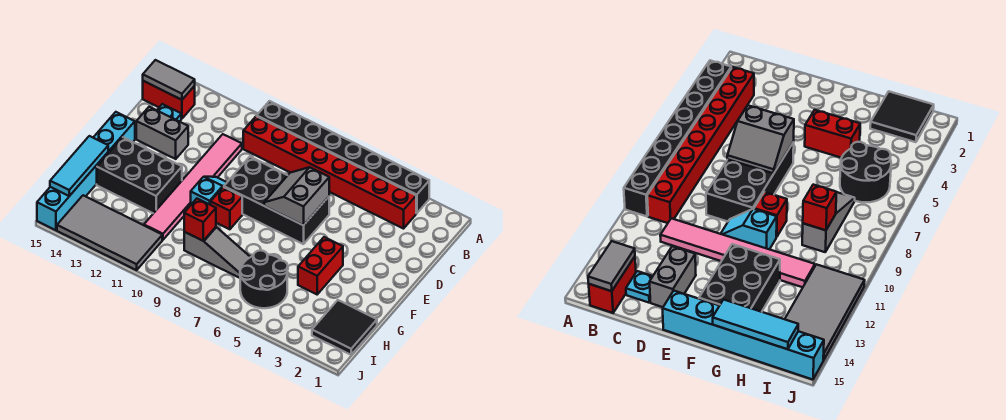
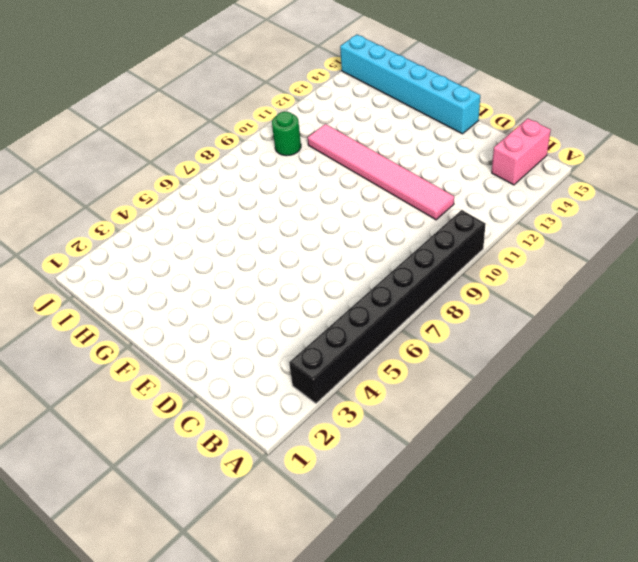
pink 1x2 brick [492,119,551,185] -> red 1x2 brick [143,81,195,119]
green 1x1 round brick [272,112,301,156] -> none
none -> red 1x8 brick [243,116,416,229]
none -> cyan 1x1 plate [157,104,181,122]
none -> black 2x4 brick [224,157,329,244]

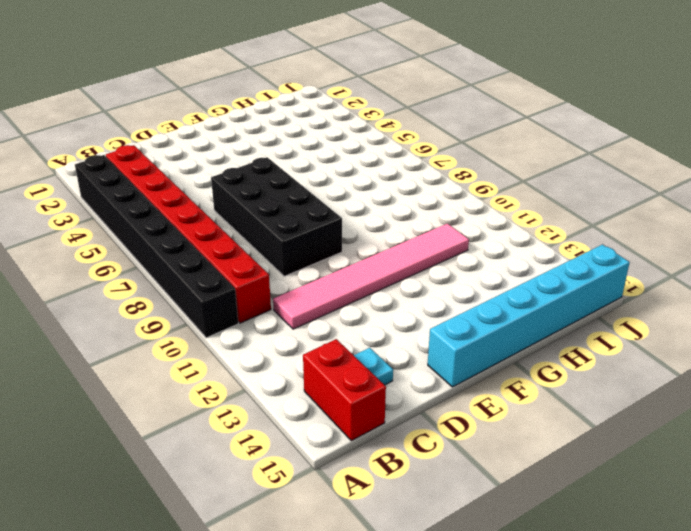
none -> grey 1x2 brick [136,107,188,159]
none -> cyan 1x2 slope [191,177,227,205]
none -> red 1x2 brick [298,237,343,294]

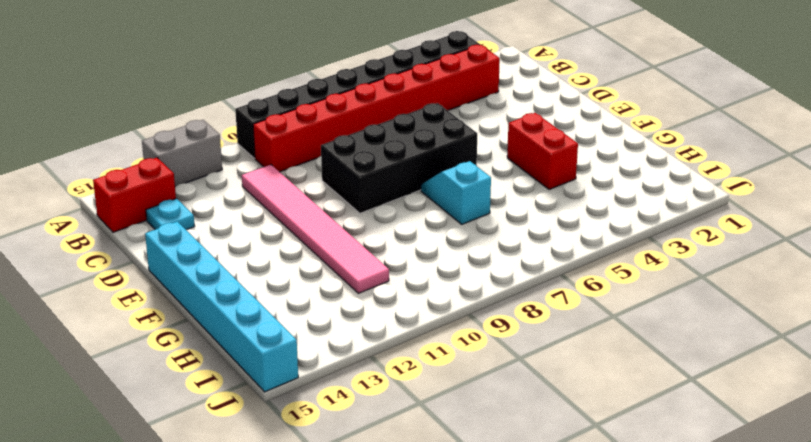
grey 1x2 brick [142,120,222,187] -> grey 1x2 brick moved to [136,107,188,159]
cyan 1x2 slope [421,161,491,224] -> cyan 1x2 slope moved to [191,177,227,205]
none -> red 1x1 brick [211,187,242,229]
none -> black 2x3 brick [97,137,182,213]
none -> black 2x2 tile [312,300,377,355]

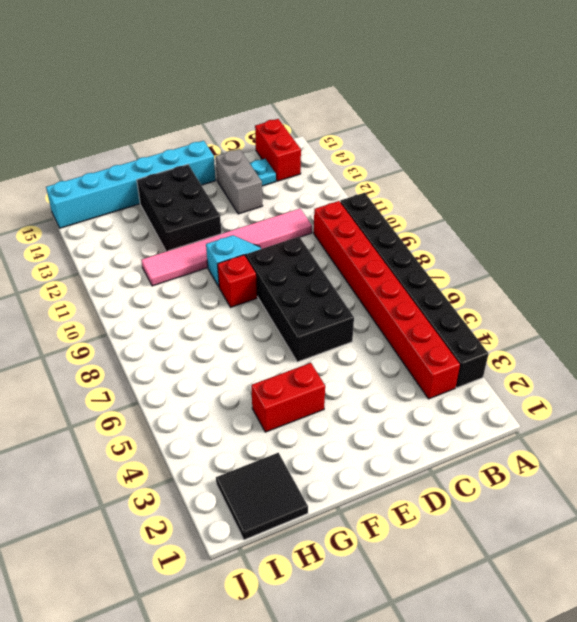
none -> black 2x2 round brick [240,250,288,308]
none -> grey 1x3 slope [184,227,250,278]
none -> grey 2x4 tile [57,195,162,270]

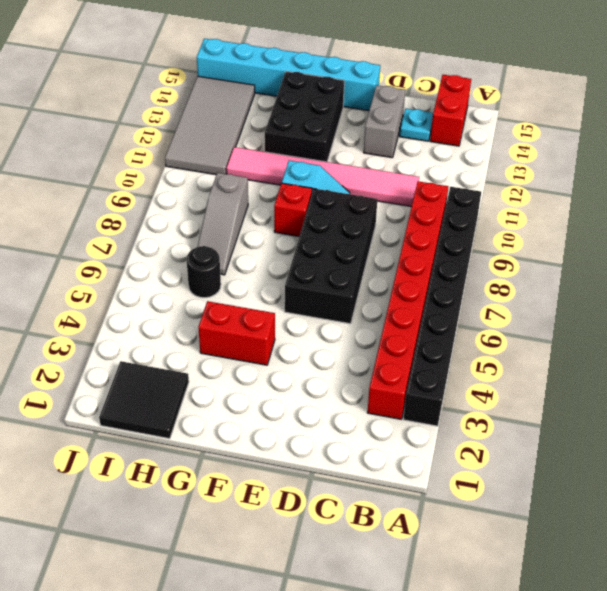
black 1x1 round brick [187,246,221,298] -> black 2x2 round brick [240,250,288,308]
none -> grey 1x2 tile [143,60,195,100]
none -> grey 2x2 slope [264,167,329,225]
none -> cyan 1x3 tile [50,136,108,196]

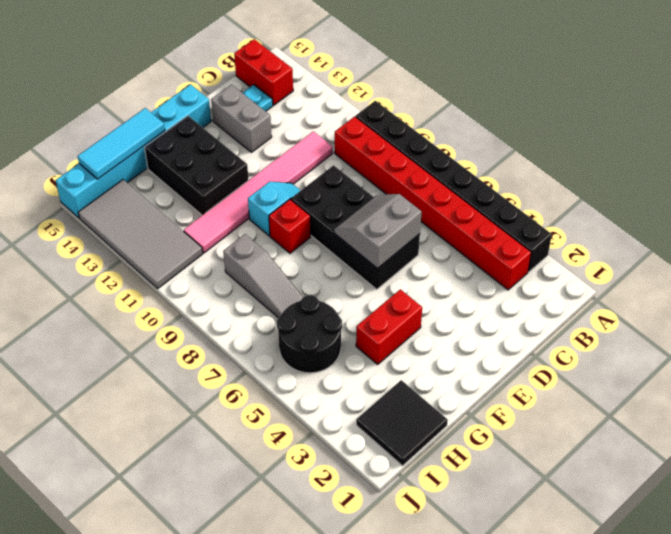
none -> grey 1x2 tile [143,60,195,100]
none -> red 1x1 brick [184,199,216,241]

